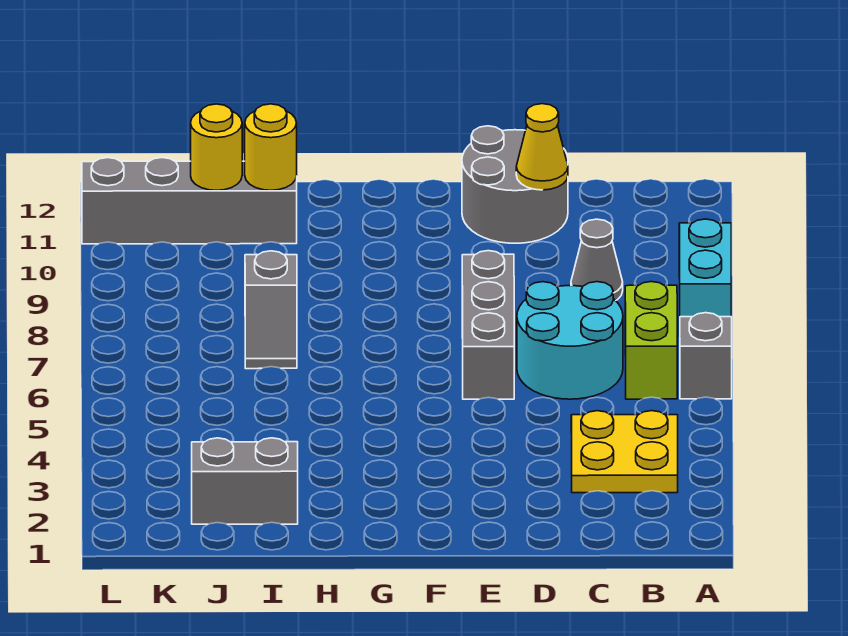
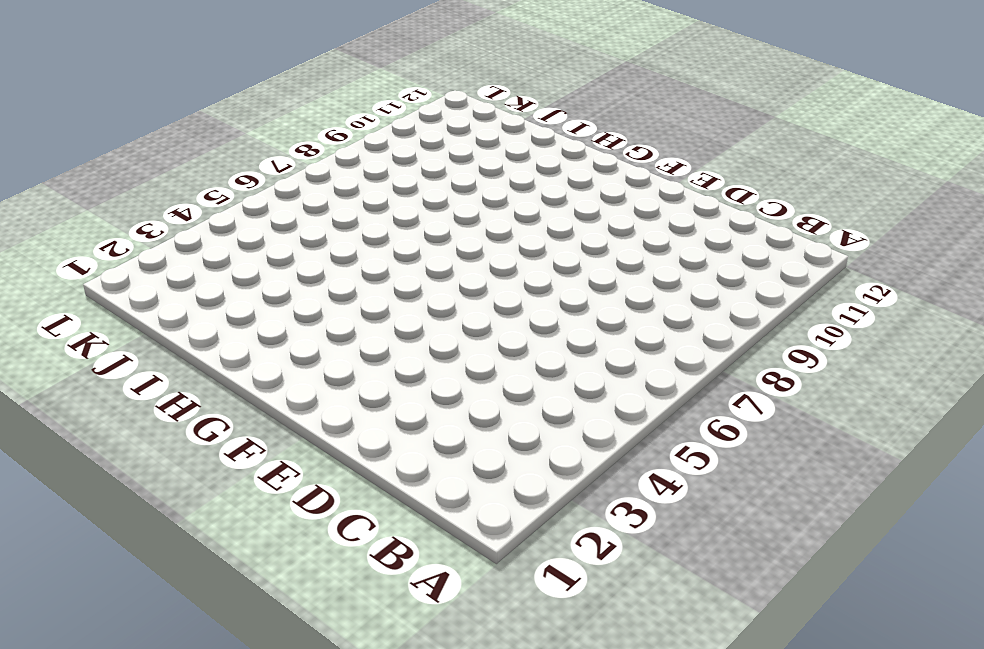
none -> grey 1x1 brick [680,313,732,399]
none -> cyan 1x2 brick [679,219,731,317]
none -> yellow 2x2 plate [571,411,678,493]

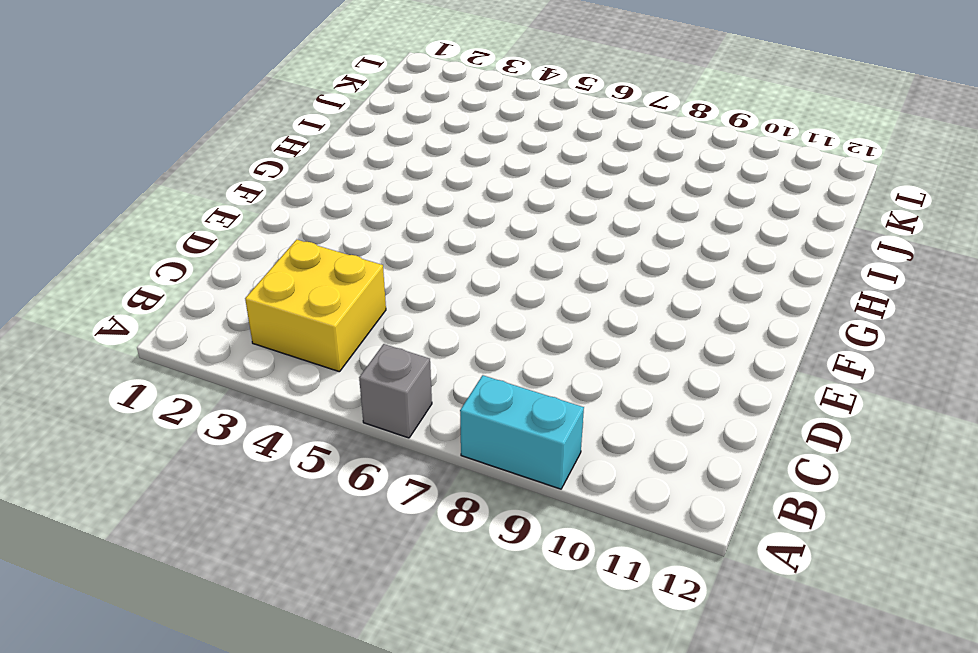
yellow 2x2 brick [245,240,386,372] -> yellow 2x2 plate [571,411,678,493]
none -> lime 1x2 brick [625,282,677,399]
none -> cyan 2x2 round brick [517,282,623,399]
none -> grey 1x1 cone [571,219,623,301]

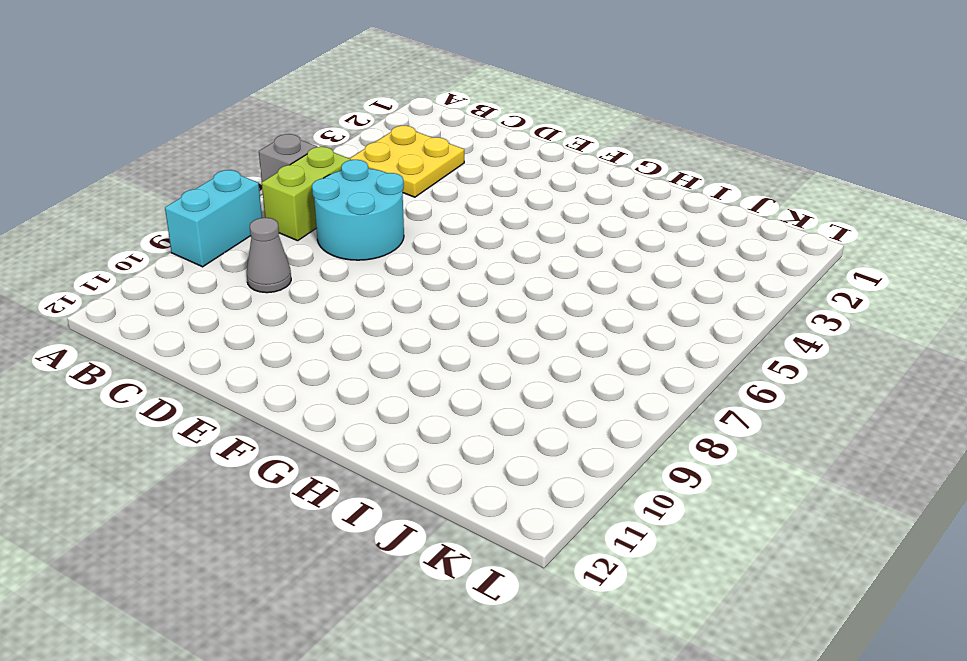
none -> grey 2x2 round brick [462,126,568,243]
none -> grey 1x3 brick [462,251,514,399]
none -> grey 1x2 brick [192,438,298,524]

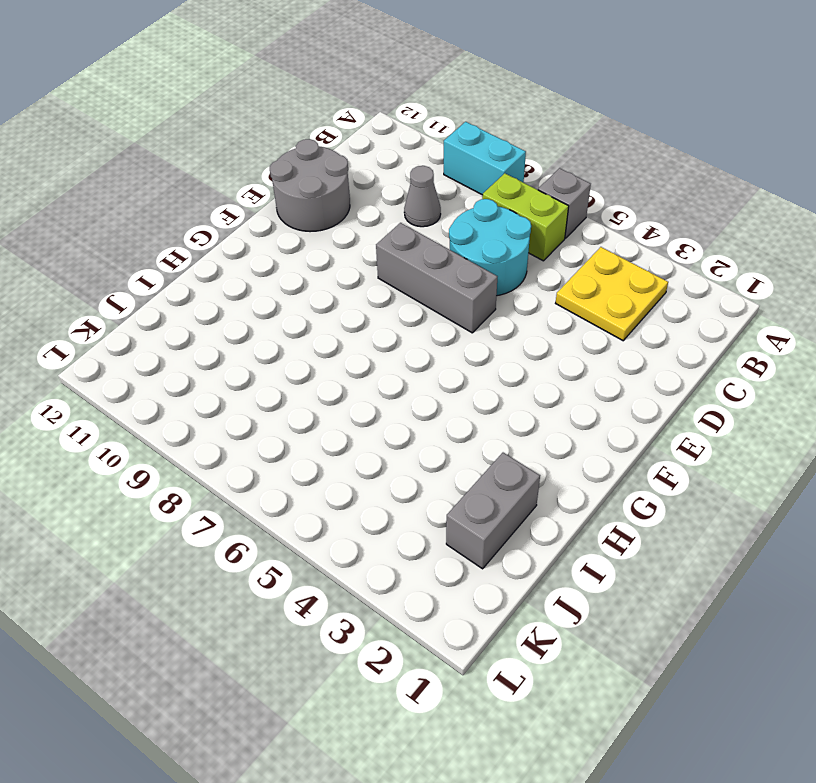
none -> grey 1x2 slope [245,251,297,369]
none -> grey 1x4 brick [82,158,297,244]
none -> yellow 1x1 cone [516,104,568,190]

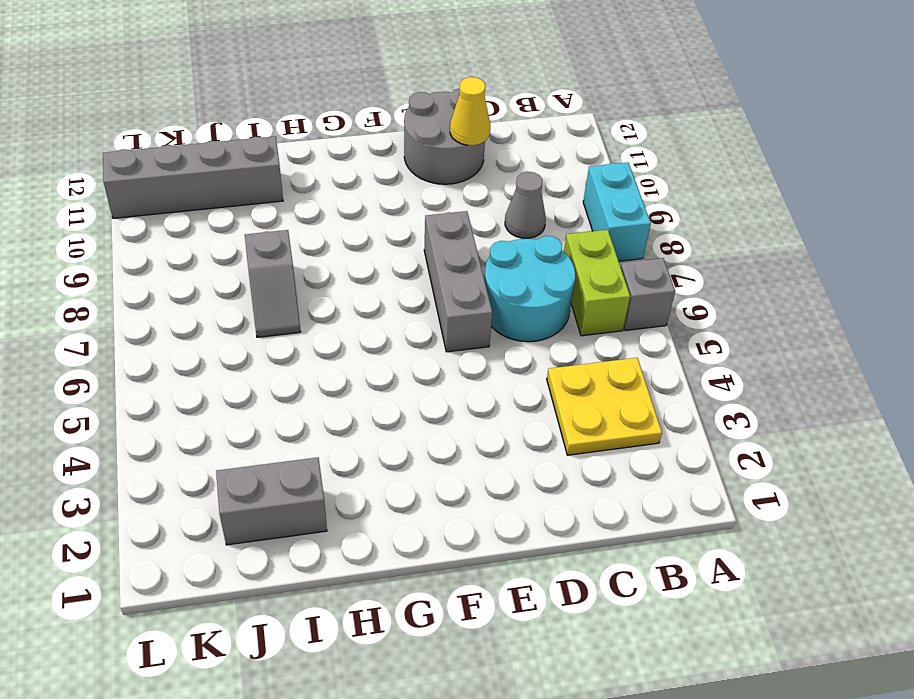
none -> yellow 1x1 round brick [245,104,297,190]
none -> yellow 1x1 round brick [191,104,242,190]

